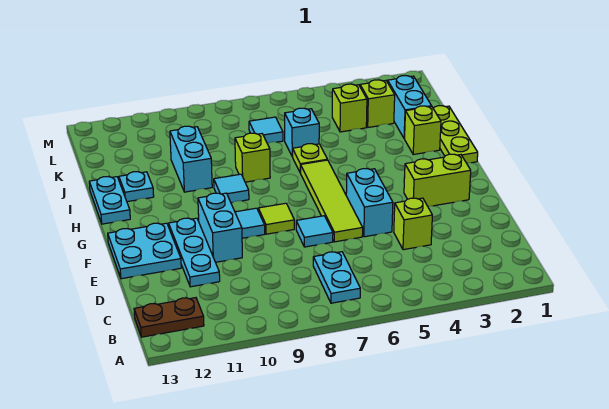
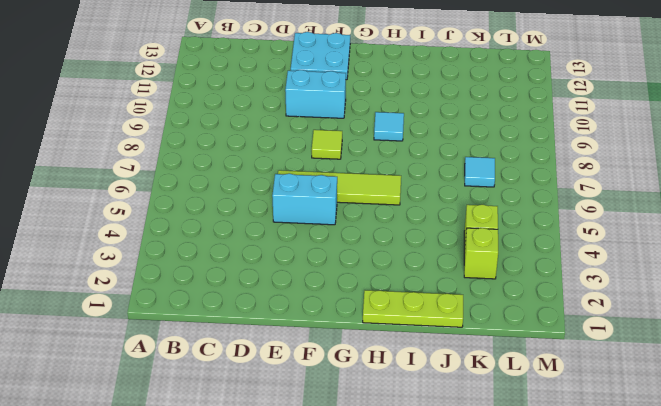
none -> cyan 1x2 plate [313,252,360,303]
none -> brown 1x2 plate [134,298,204,337]
none -> lime 1x1 brick [394,198,432,250]

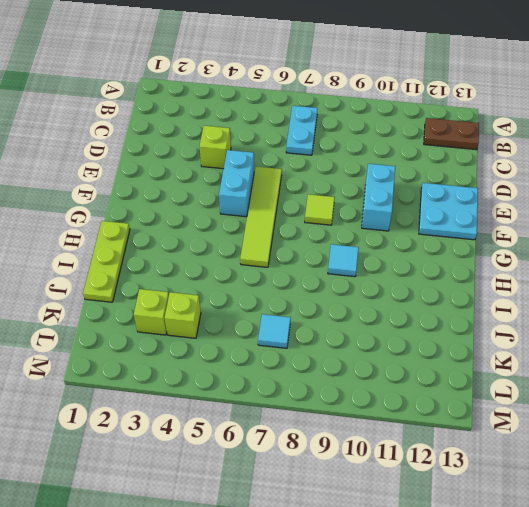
none -> cyan 1x3 plate [169,218,220,287]
none -> cyan 1x1 tile [296,216,333,247]
none -> lime 1x2 brick [404,154,471,206]

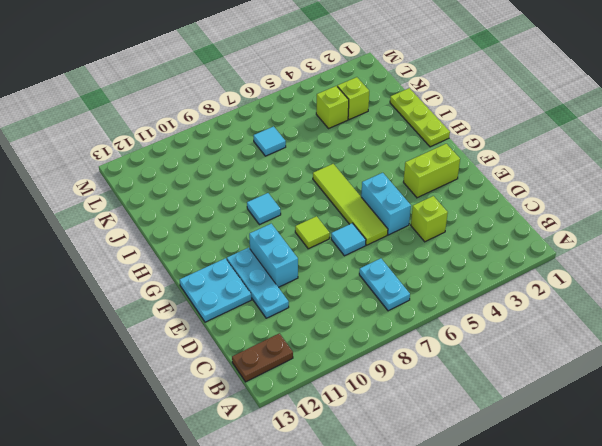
none -> cyan 1x1 tile [235,208,265,238]
none -> cyan 1x2 plate [89,176,130,224]
none -> lime 1x1 brick [405,106,441,155]

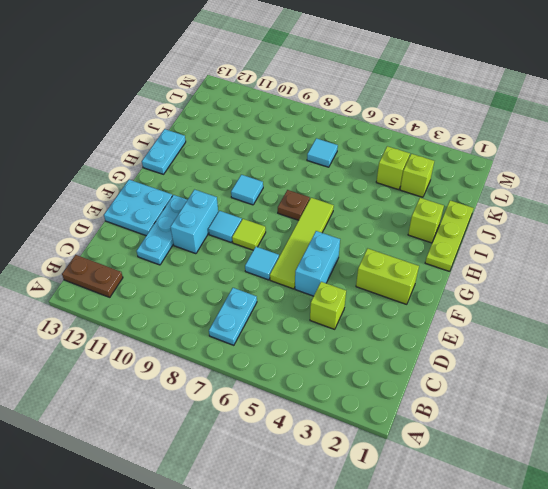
brown 1x1 plate [278,190,310,220] -> none
none -> lime 1x1 plate [293,144,327,173]
none -> lime 1x1 brick [235,133,270,182]
none -> cyan 1x2 brick [170,126,212,192]

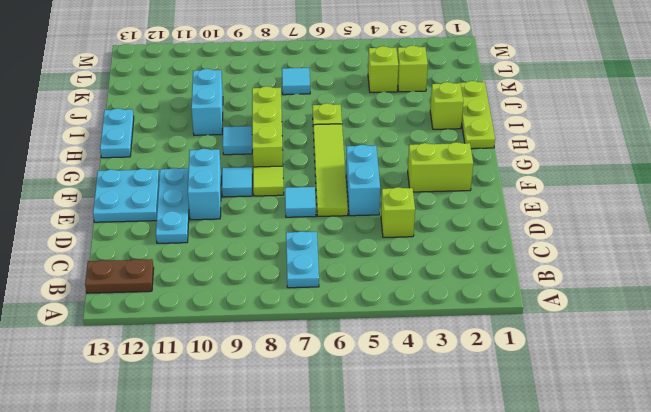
lime 1x3 brick [252,86,283,167] -> lime 1x1 brick [235,133,270,182]
none -> cyan 1x1 plate [119,172,154,202]
none -> cyan 1x2 brick [388,76,432,139]
none -> cyan 1x1 brick [285,108,319,157]

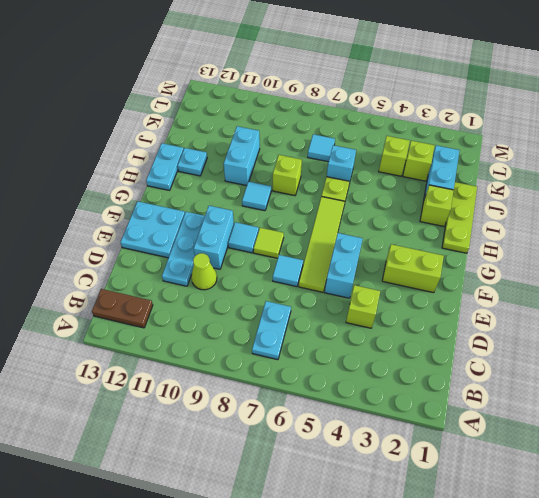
lime 1x1 cone [191,253,217,290] -> none

